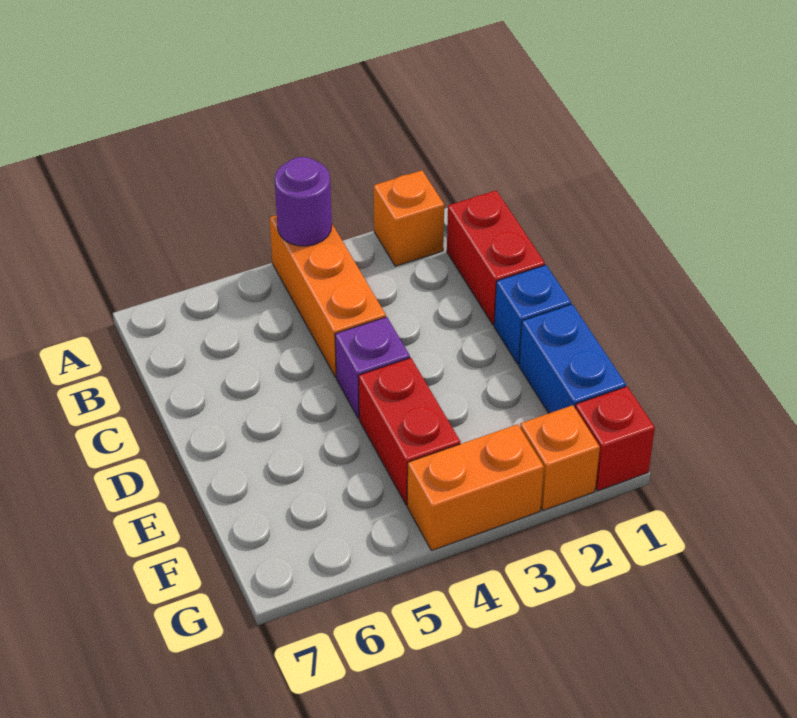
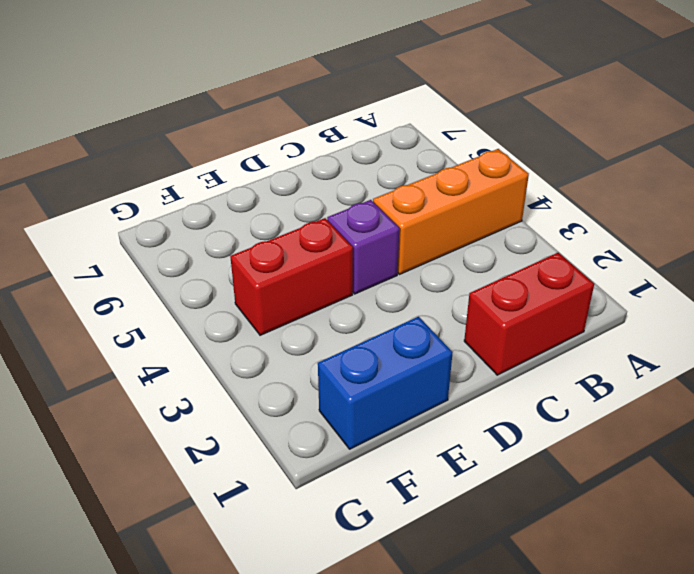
none -> orange 1x1 brick [374,170,444,266]
none -> blue 1x1 brick [494,265,571,365]

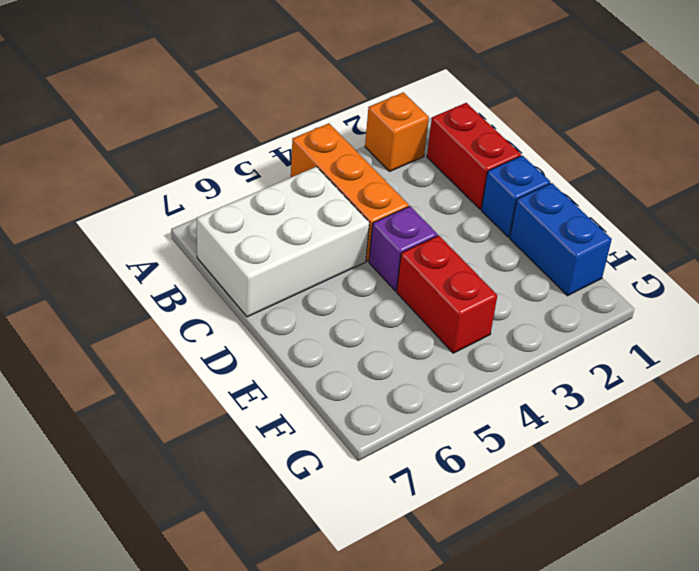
white 2x3 brick [197,167,369,317] -> none
none -> red 1x1 brick [575,386,655,491]
none -> orange 1x1 brick [520,405,600,510]

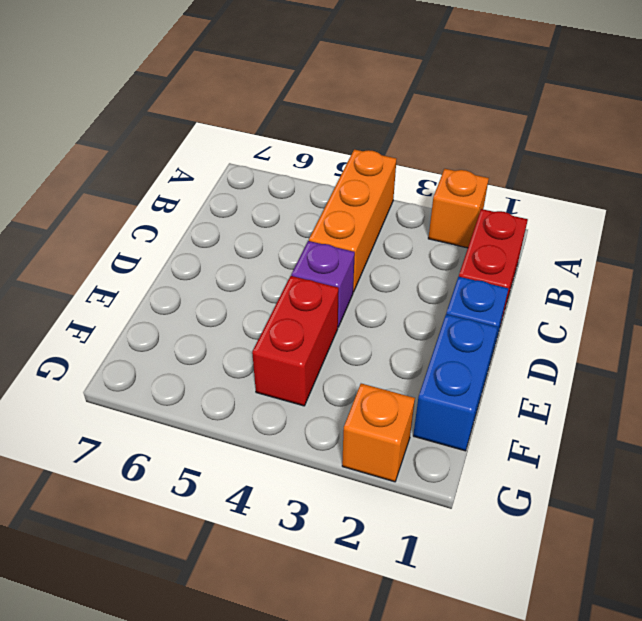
none -> red 1x1 brick [575,386,655,491]
none -> orange 1x2 brick [407,424,544,551]

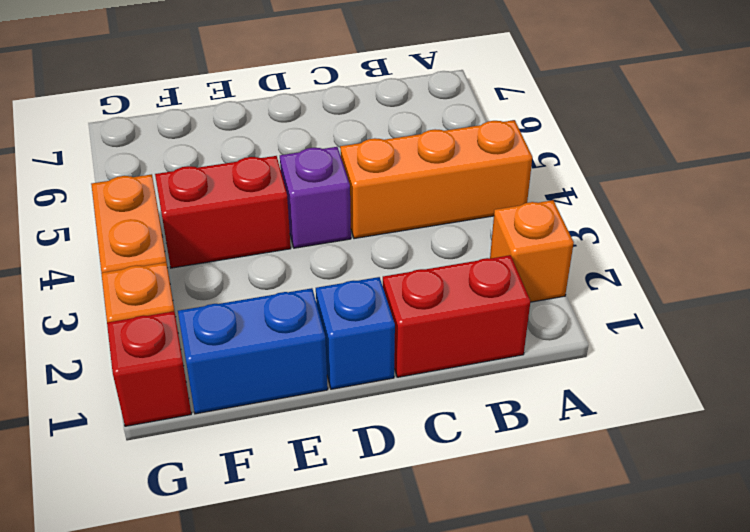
none -> purple 1x1 round brick [275,157,332,246]

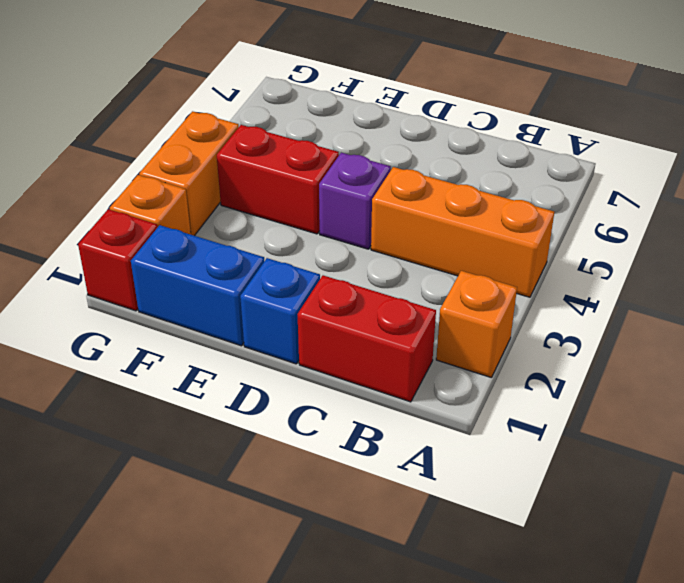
none -> purple 1x1 round brick [275,157,332,246]

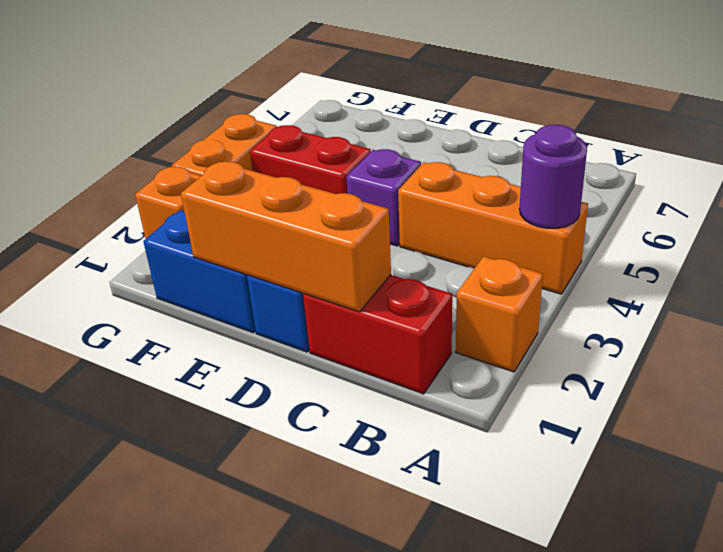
orange 1x3 brick [181,161,391,312] -> none
none -> red 1x1 brick [575,386,655,491]

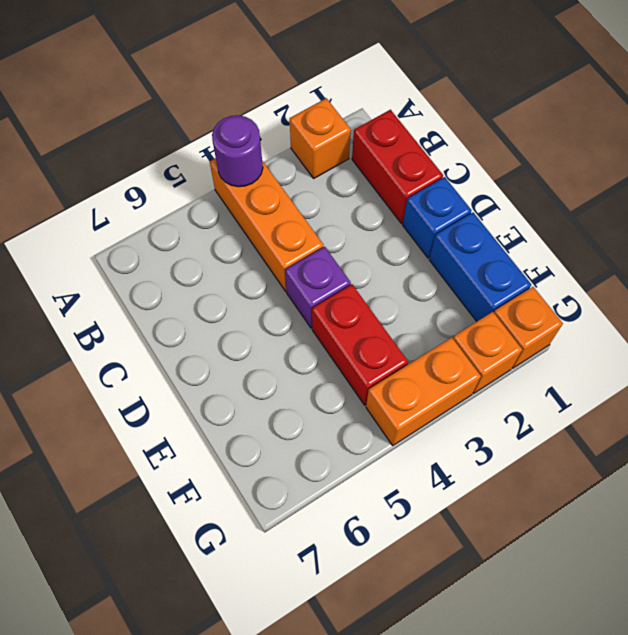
orange 1x1 brick [494,287,563,368] -> red 1x1 brick [575,386,655,491]

